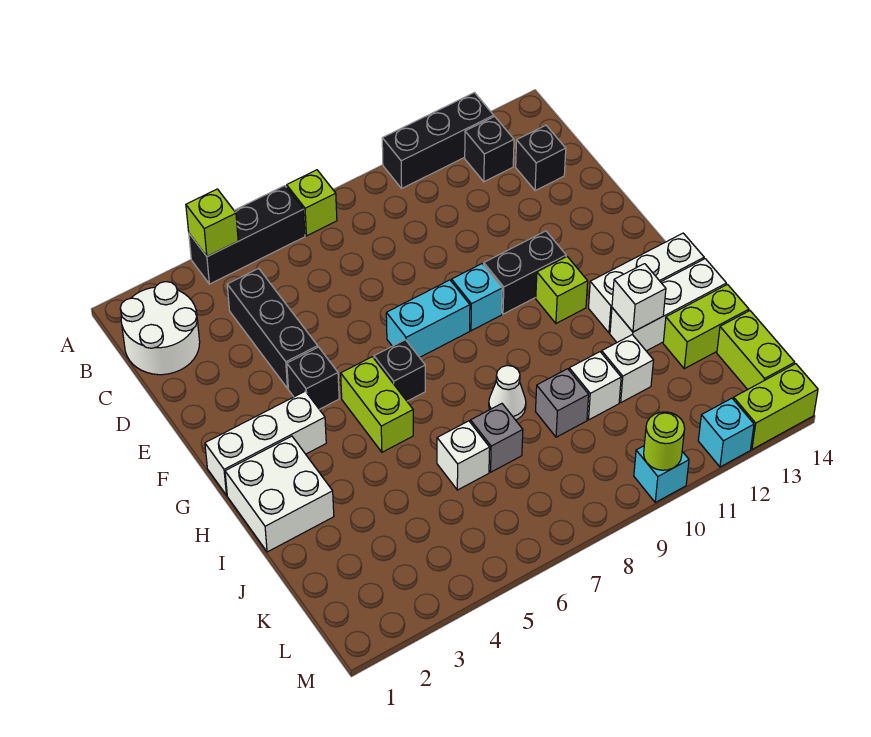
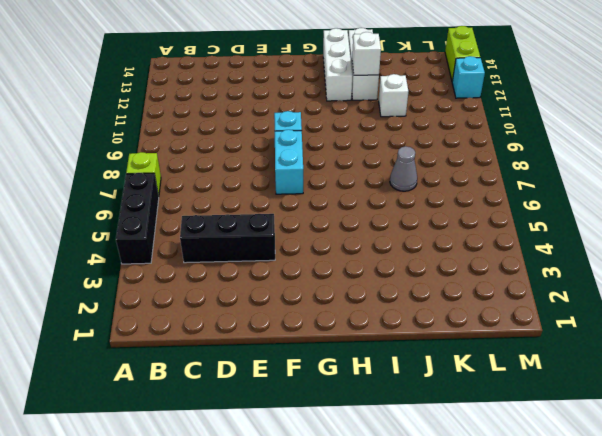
grey 1x1 cone [390,146,417,191] -> grey 1x1 brick [471,404,523,472]
none -> black 1x3 brick [382,93,494,188]
none -> white 2x2 round brick [120,282,200,375]
none -> black 1x1 brick [465,116,514,182]
none -> black 1x1 brick [516,125,566,191]

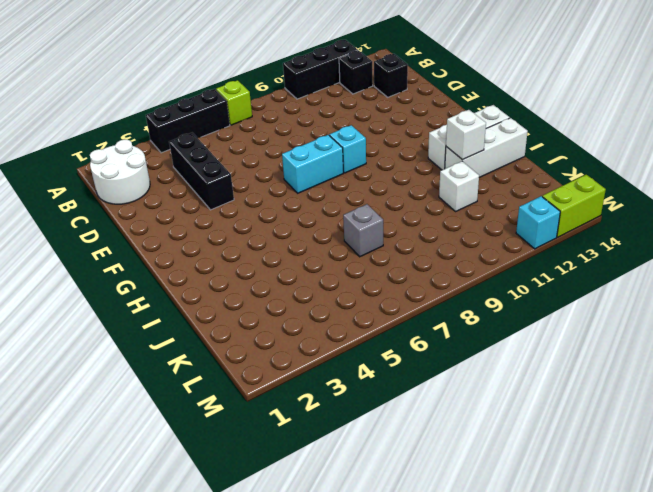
none -> black 1x1 brick [287,347,339,409]
none -> black 1x2 brick [484,231,566,314]
none -> white 1x3 brick [205,391,326,495]
none -> lime 1x2 brick [341,357,413,452]

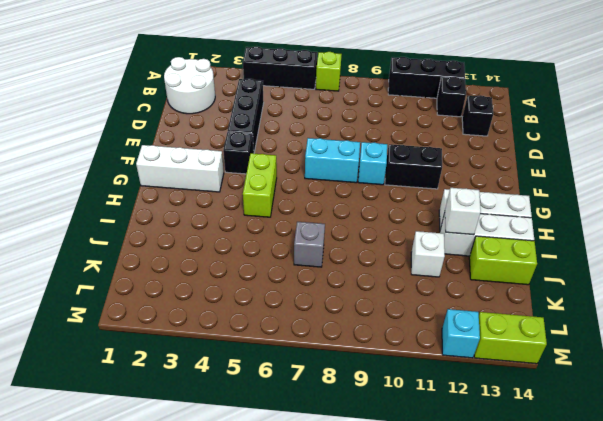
none -> black 1x1 brick [374,340,425,401]
none -> lime 1x1 brick [536,257,588,323]
none -> white 2x2 brick [225,436,334,552]
none -> white 1x1 cone [489,365,526,420]

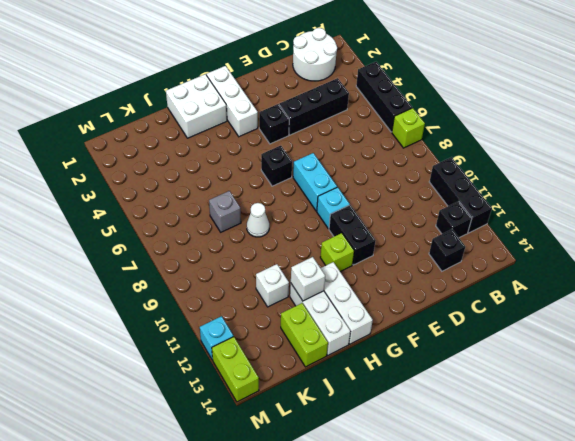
none -> lime 1x2 brick [341,357,413,452]
none -> white 1x1 brick [437,421,490,490]
none -> grey 1x1 brick [536,369,589,437]
none -> white 1x1 brick [569,352,621,420]

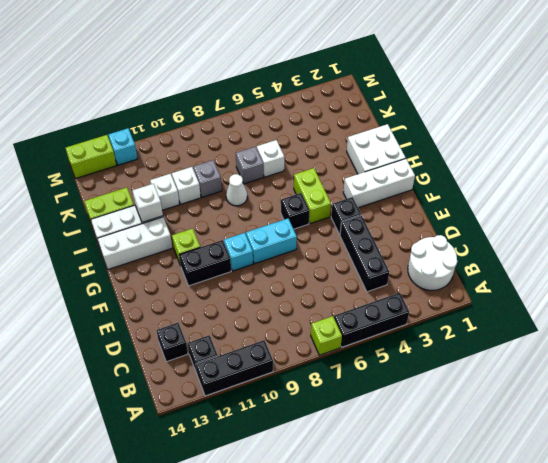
none -> lime 1x2 brick [717,311,795,390]
none -> cyan 1x1 brick [634,446,689,502]
none -> lime 1x1 brick [186,189,238,257]
none -> lime 1x1 round brick [644,412,685,470]

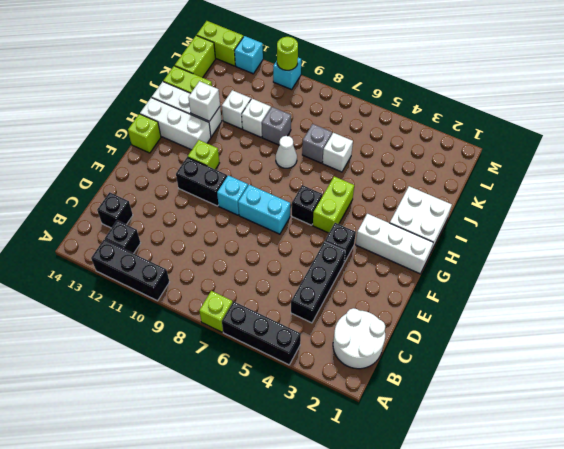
lime 1x1 brick [128,114,161,153] -> lime 1x1 brick moved to [186,189,238,257]

